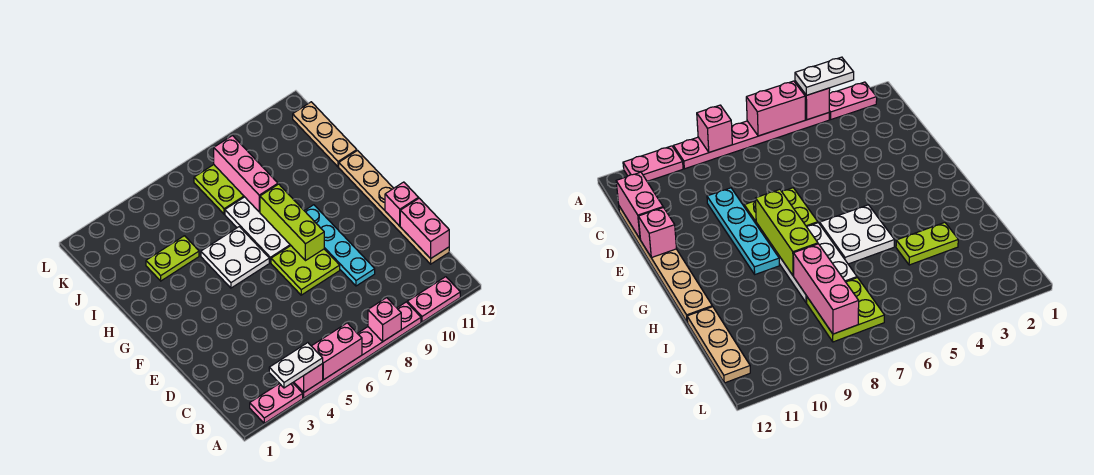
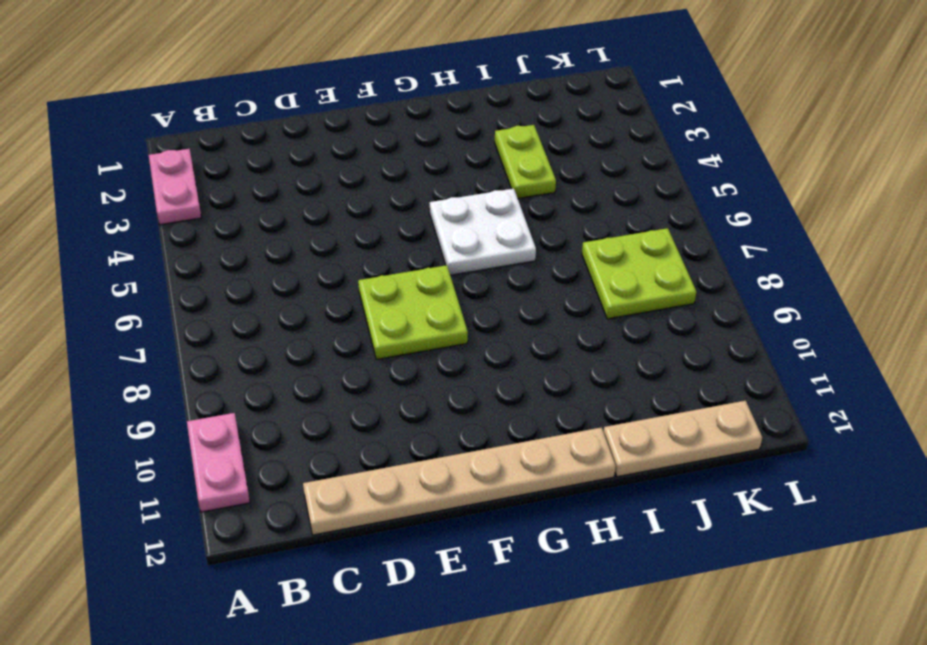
none -> pink 1x6 plate [293,302,421,398]
none -> cyan 1x4 plate [305,205,375,286]
none -> white 2x3 plate [225,197,291,263]

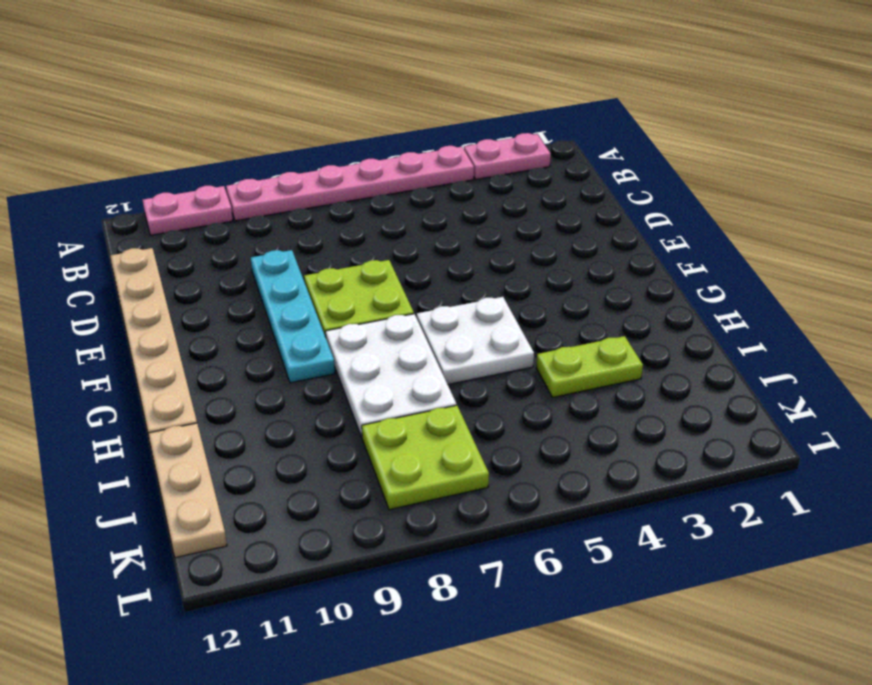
none -> pink 1x1 brick [294,364,323,392]
none -> pink 1x2 brick [312,323,362,380]
none -> pink 1x1 brick [368,298,401,341]

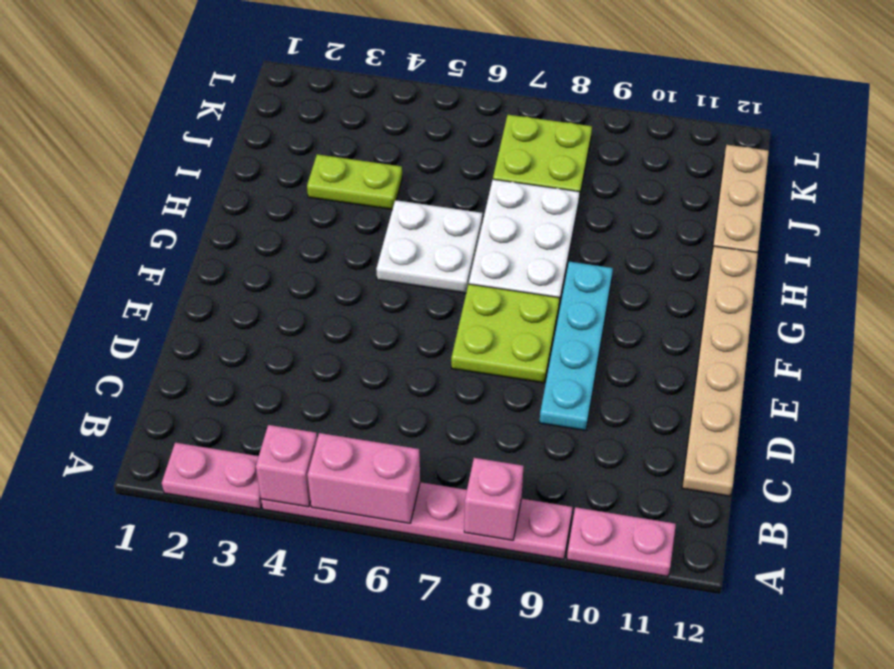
none -> pink 1x2 brick [400,198,449,259]
none -> pink 1x1 brick [385,182,419,226]
none -> lime 1x3 brick [260,184,324,261]

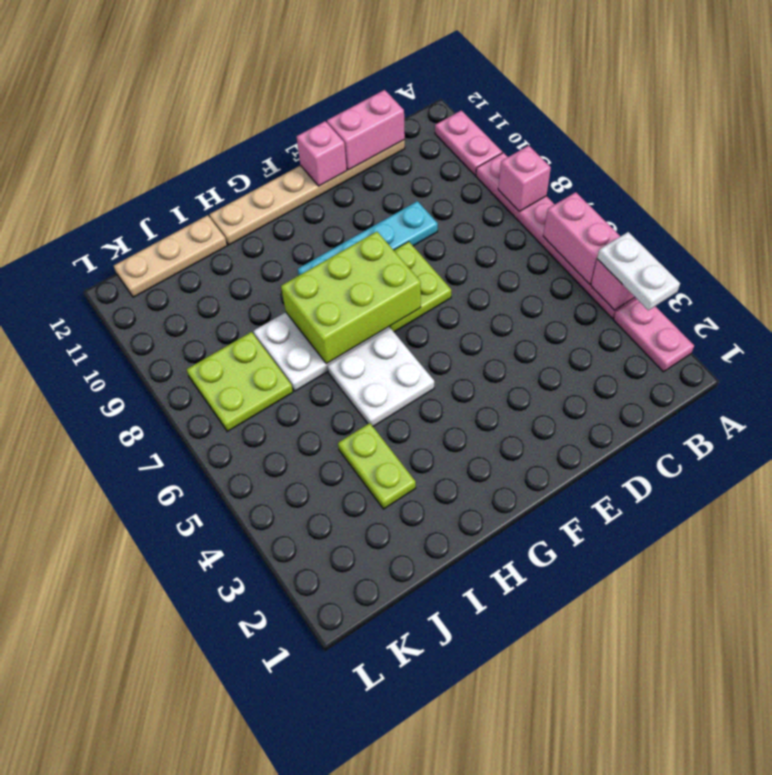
lime 2x3 brick [281,232,421,364] -> lime 1x3 brick [260,184,324,261]
none -> pink 1x3 brick [214,136,278,212]

